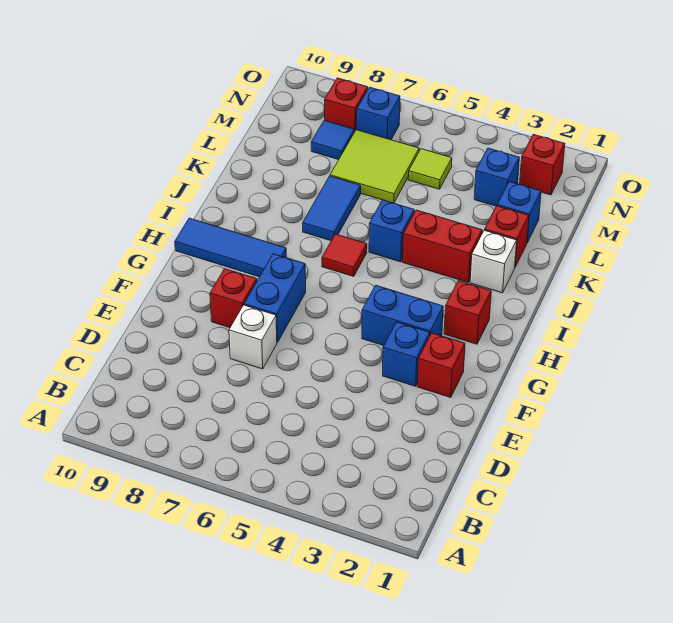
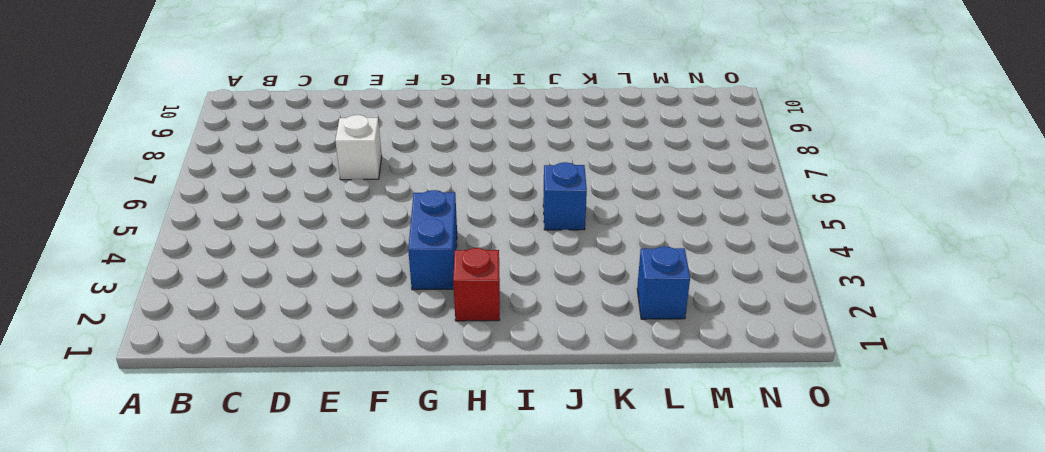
none -> red 1x1 brick [417,333,465,398]
none -> blue 1x1 brick [383,322,430,386]
none -> blue 1x2 brick [244,254,306,343]

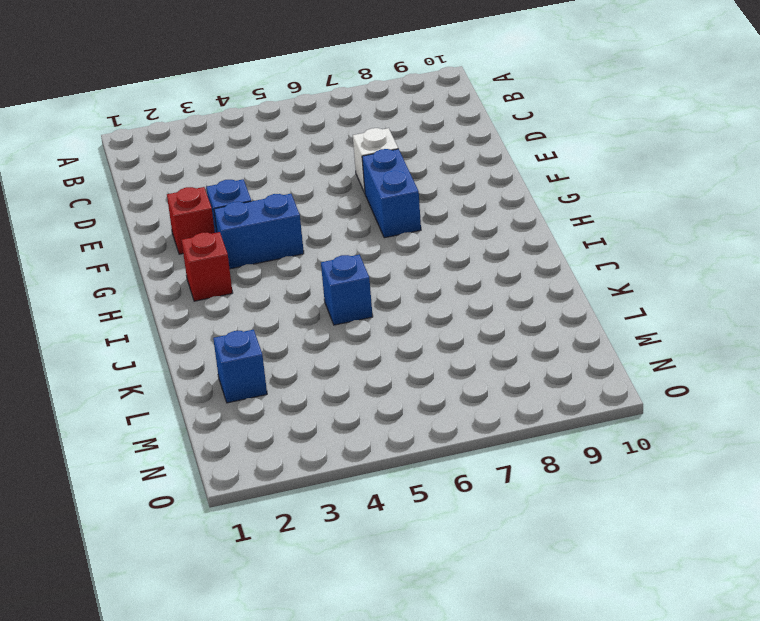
none -> red 1x1 brick [210,269,257,328]
none -> blue 1x3 tile [175,218,286,277]
none -> red 1x1 tile [322,234,367,277]

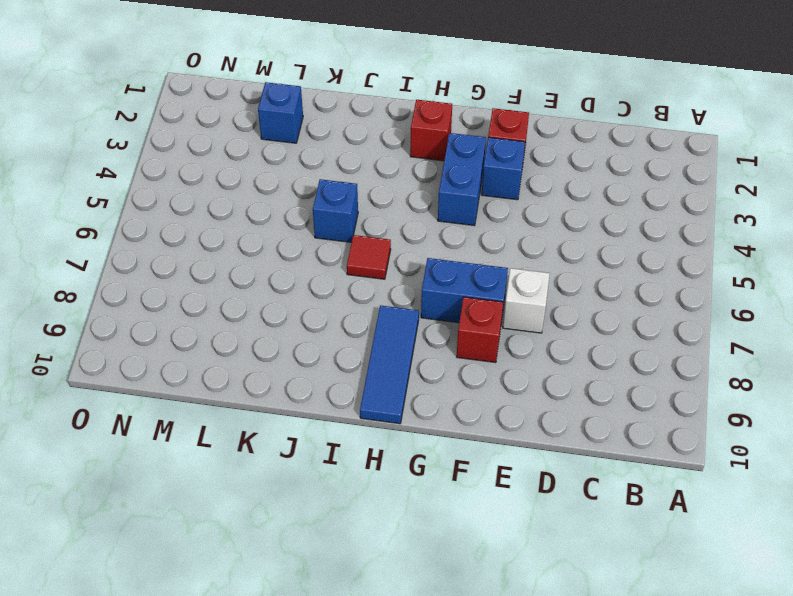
none -> white 1x1 brick [470,230,517,293]
none -> red 1x2 brick [403,210,482,282]
none -> blue 1x2 tile [303,176,361,241]

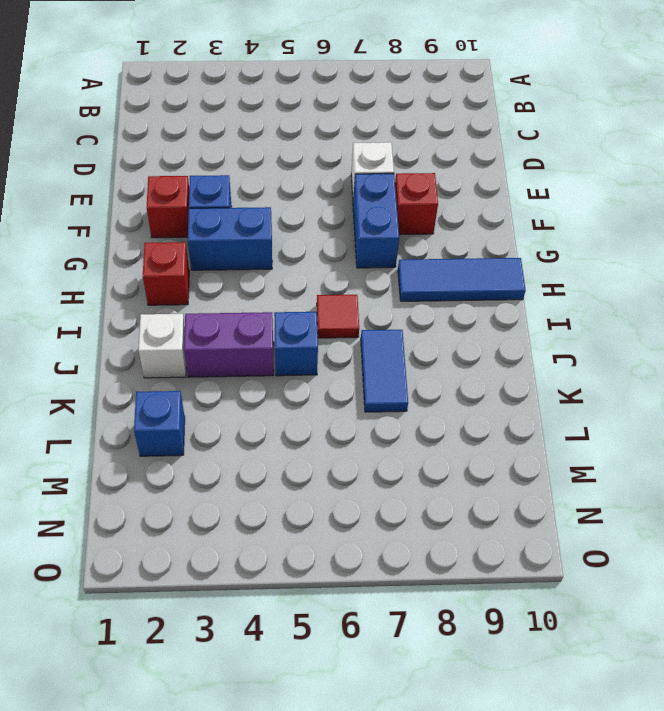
purple 1x2 brick [184,312,274,377] -> red 1x2 brick [403,210,482,282]
none -> red 1x1 brick [485,206,529,267]
none -> lime 2x2 tile [330,130,419,203]
none -> blue 1x1 brick [474,148,519,206]

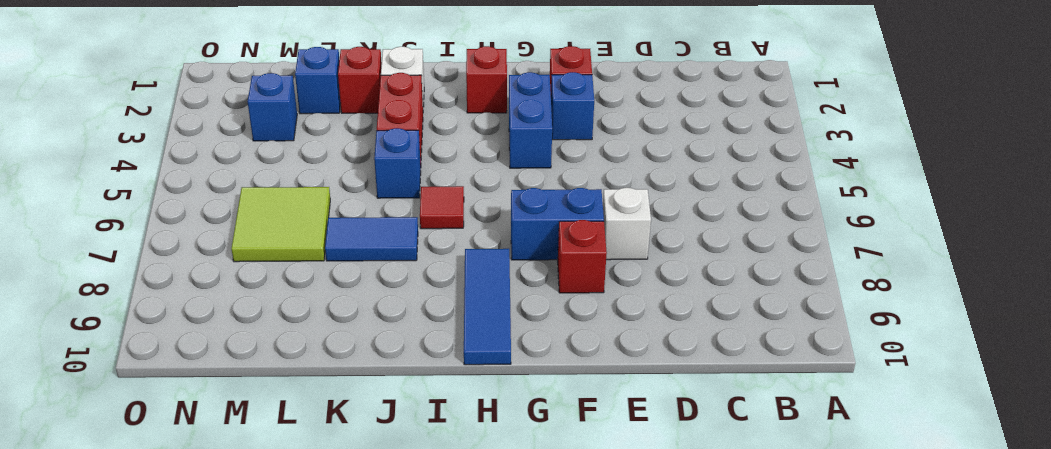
none -> lime 1x1 tile [408,149,452,189]
none -> blue 1x1 tile [311,120,354,160]
none -> red 1x1 brick [520,134,565,195]

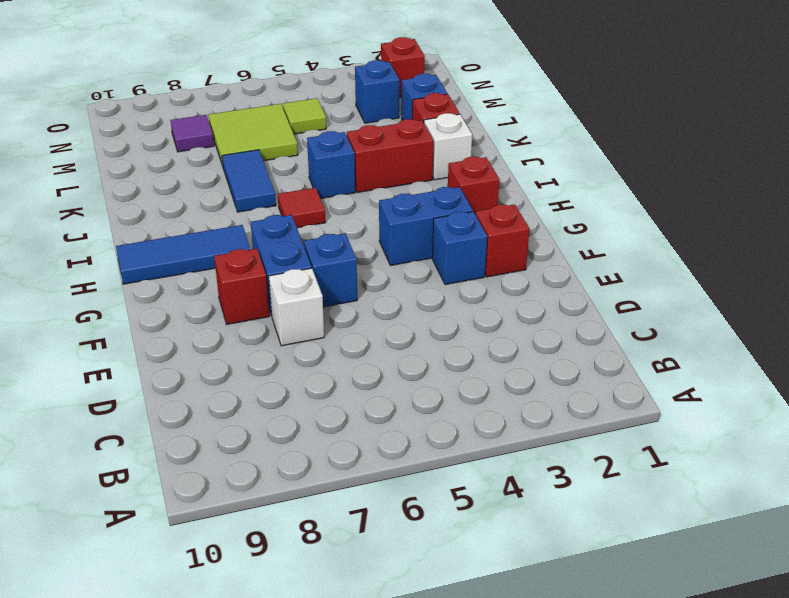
blue 1x1 brick [304,233,357,307] -> blue 1x1 brick moved to [357,87,400,140]
purple 1x1 tile [170,115,214,152] -> blue 1x1 tile [311,120,354,160]
none -> red 1x1 brick [324,78,368,132]

